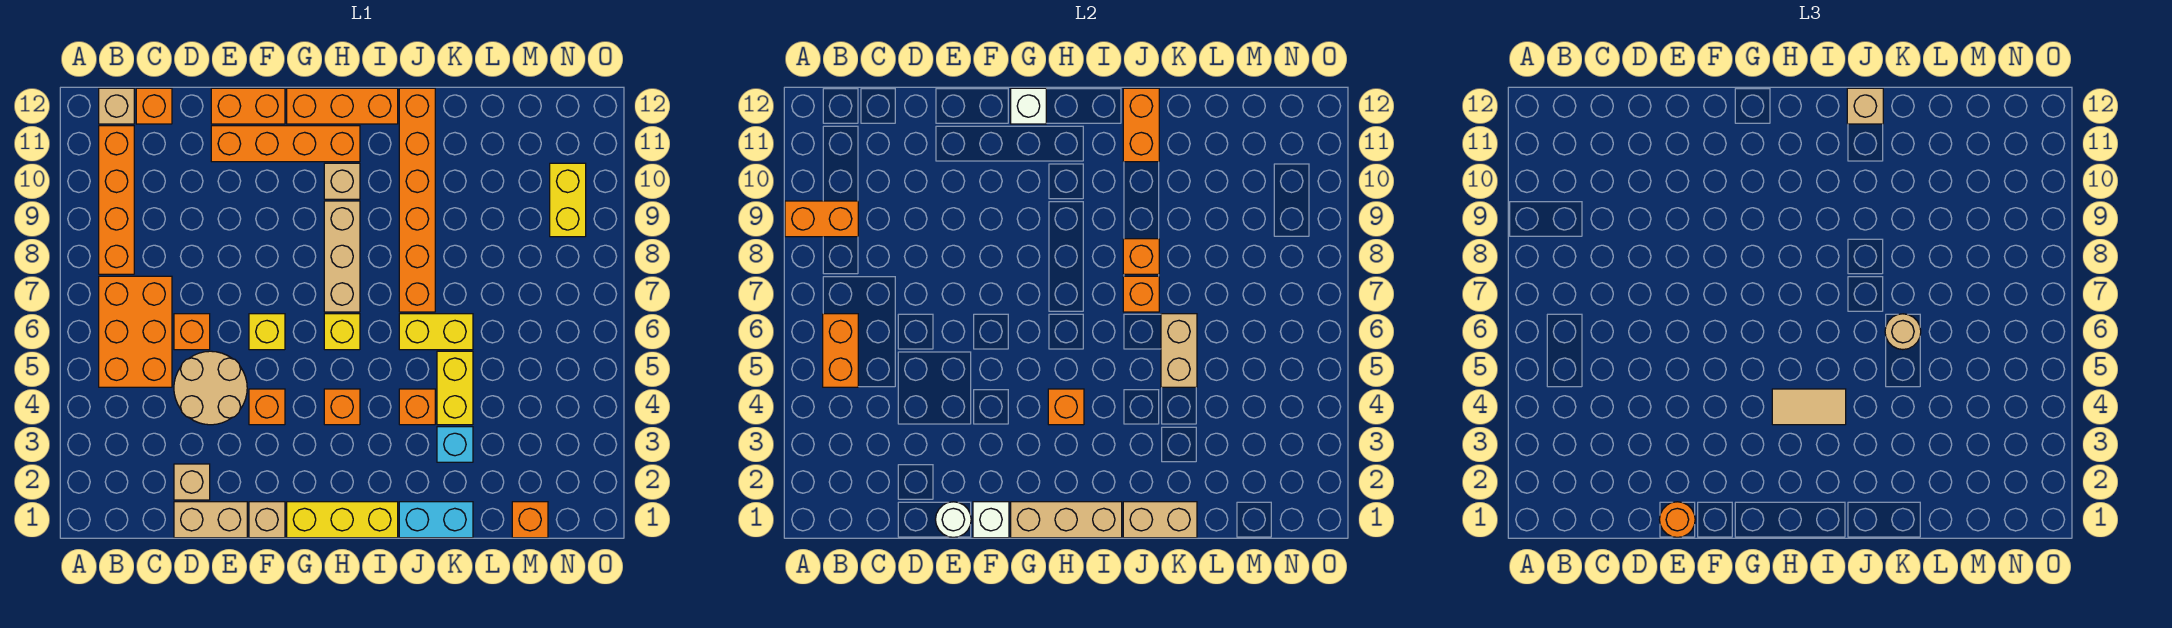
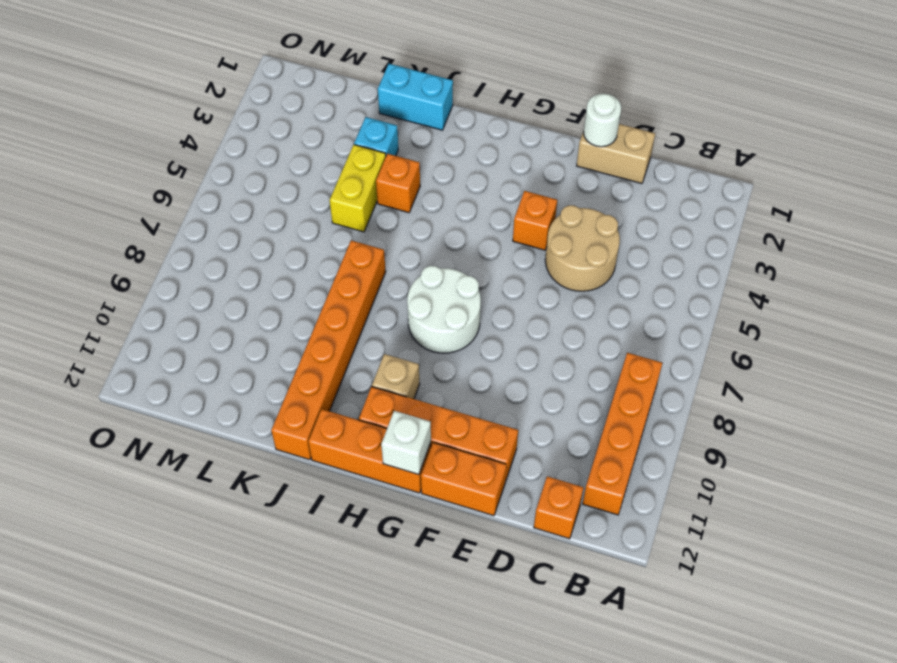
white 2x2 round brick [407,266,481,353] -> tan 1x3 brick [324,201,360,312]
none -> orange 2x3 brick [99,276,172,387]
none -> tan 1x1 brick [99,88,134,124]
none -> tan 1x1 brick [174,464,210,500]
none -> orange 1x1 brick [174,314,210,350]

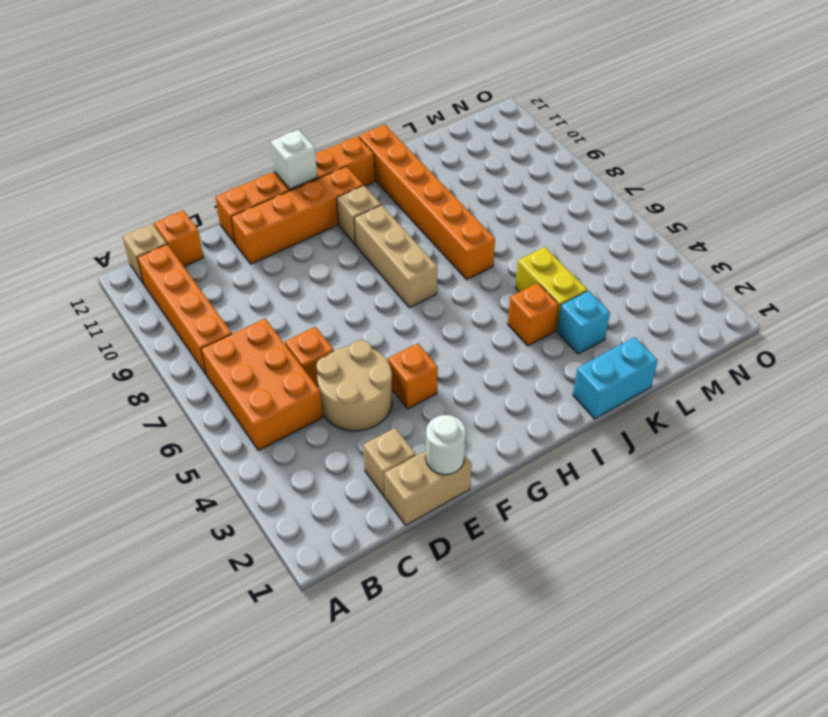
none -> tan 1x1 brick [249,502,285,538]
none -> yellow 1x1 brick [249,314,285,350]
none -> yellow 1x3 brick [287,502,398,538]
none -> orange 1x1 brick [324,389,360,425]

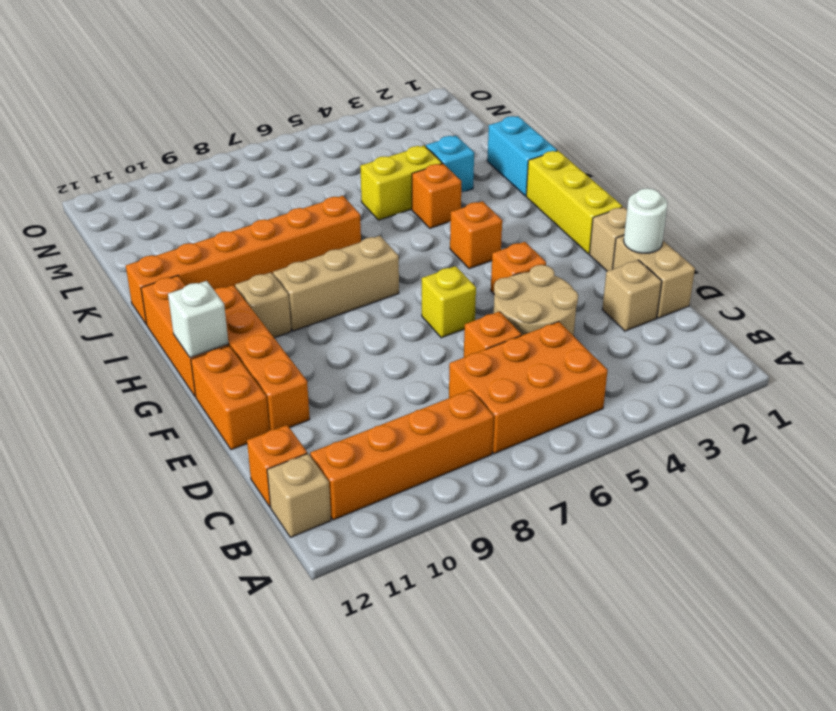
none -> yellow 1x1 brick [324,314,360,350]
none -> yellow 1x2 brick [399,314,473,350]
none -> orange 1x1 brick [512,502,548,538]
none -> yellow 1x2 brick [550,163,586,237]

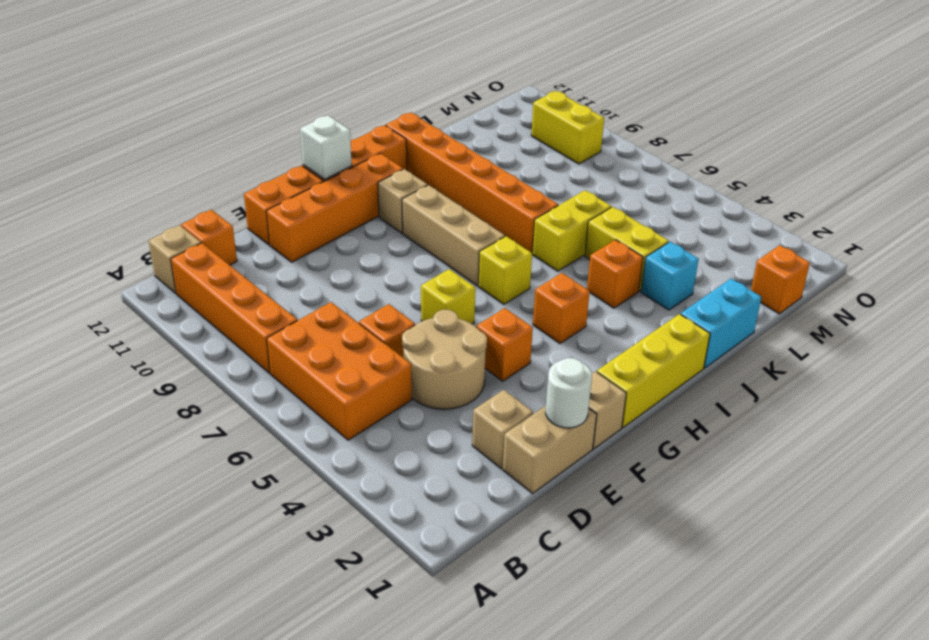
none -> orange 1x2 brick [785,201,858,237]
none -> orange 1x2 brick [823,314,858,387]
none -> white 1x1 brick [973,502,1009,538]
none -> tan 1x3 brick [1011,502,1122,538]

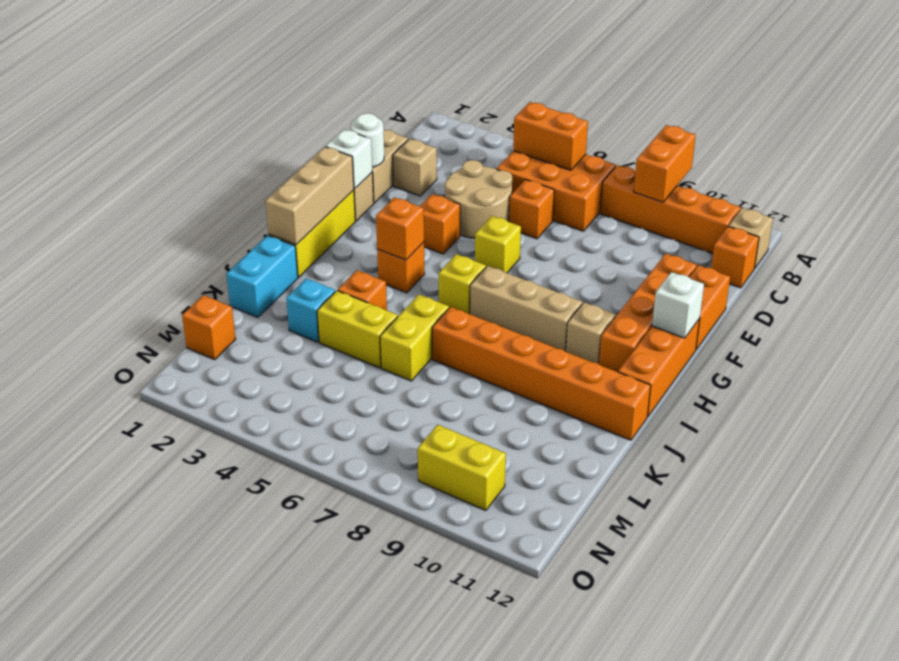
none -> tan 1x2 brick [1123,502,1197,538]
none -> orange 1x1 brick [1123,276,1159,312]
none -> orange 1x1 brick [1123,239,1159,274]
none -> orange 1x2 brick [1123,88,1159,162]

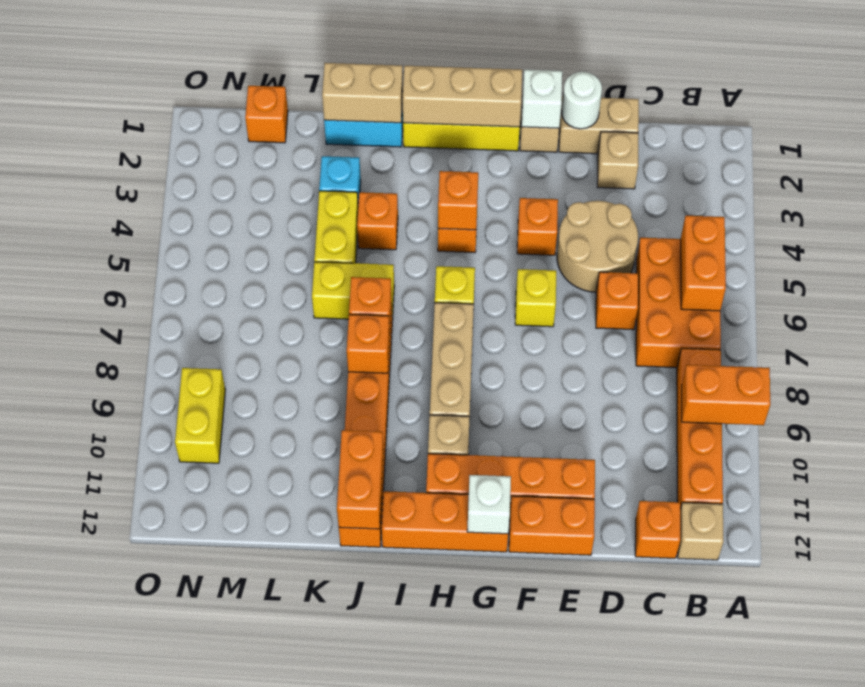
none -> tan 1x2 brick [1161,314,1197,387]
none -> orange 1x1 round brick [1659,502,1695,538]
none -> tan 1x2 tile [1772,389,1846,425]
none -> tan 1x1 brick [1847,88,1883,124]

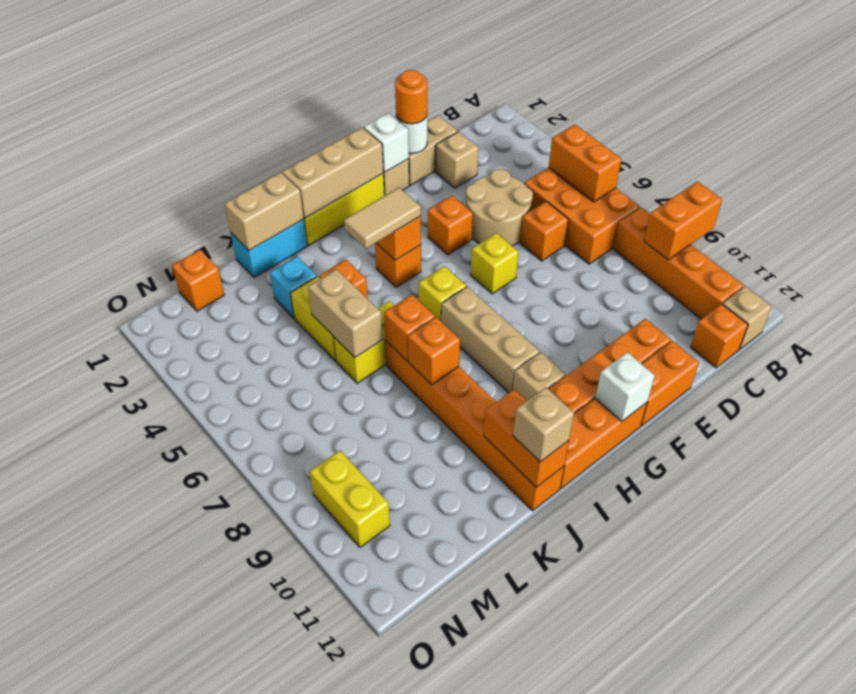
none -> tan 1x1 round brick [1885,314,1921,350]

